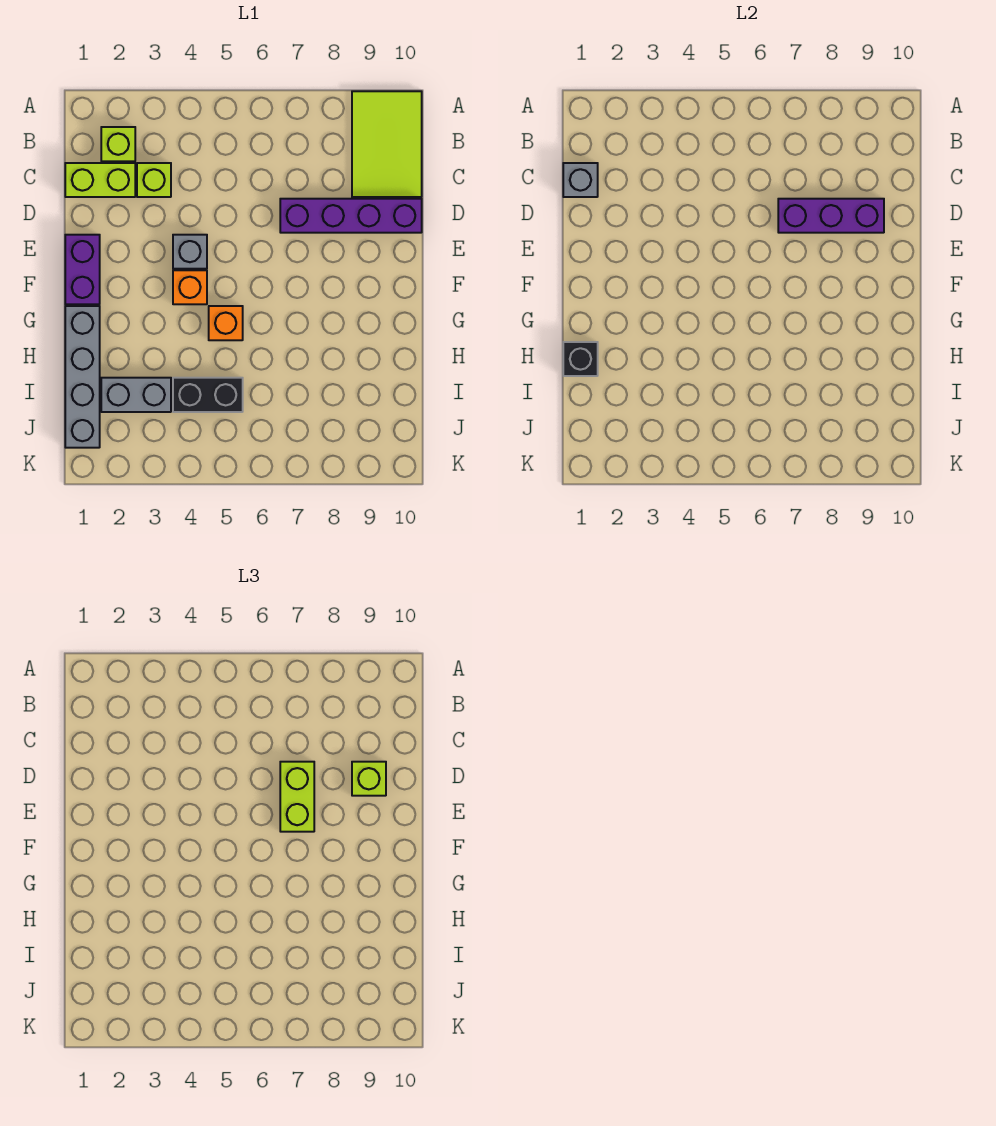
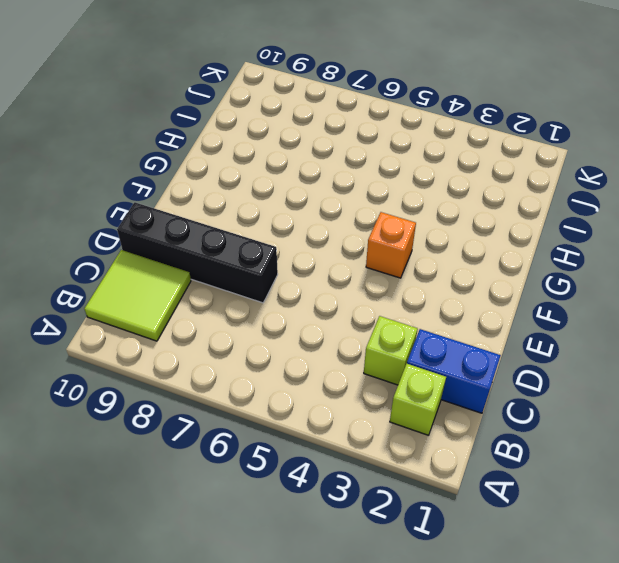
lime 2x2 tile [84,250,191,341] -> lime 2x3 tile [352,91,422,197]
blue 1x2 brick [407,329,501,413] -> lime 1x2 brick [65,163,135,197]
black 1x4 brick [117,202,278,303] -> purple 1x4 brick [280,199,422,233]
none -> purple 1x2 brick [65,235,100,304]
none -> grey 1x1 brick [173,235,207,269]
none -> grey 1x4 brick [65,306,100,448]

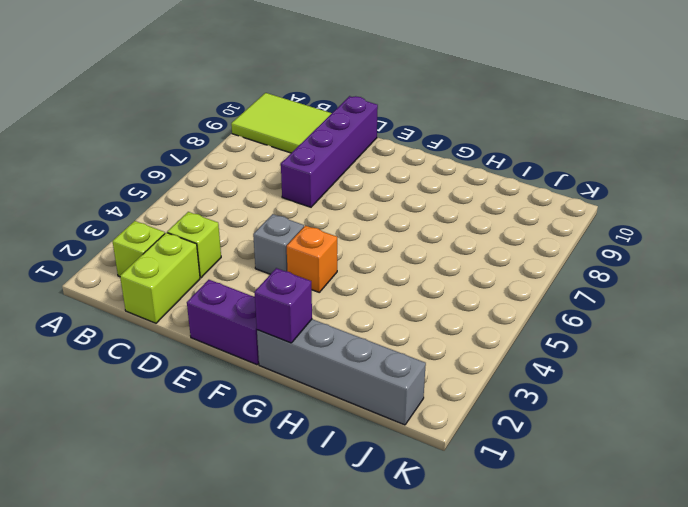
purple 1x1 brick [254,268,312,343] -> none
none -> orange 1x1 brick [209,306,243,340]
none -> grey 1x2 brick [101,378,171,412]
none -> black 1x2 brick [173,378,243,412]

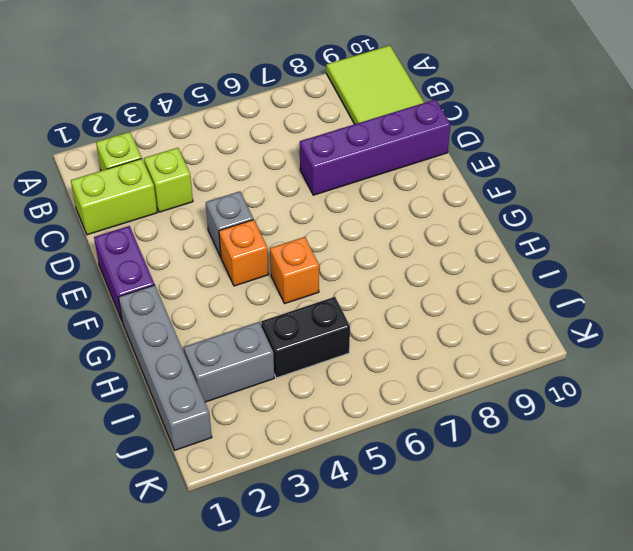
none -> grey 1x1 brick [563,163,598,197]
none -> purple 1x3 brick [778,199,884,233]
none -> black 1x1 brick [563,342,598,376]

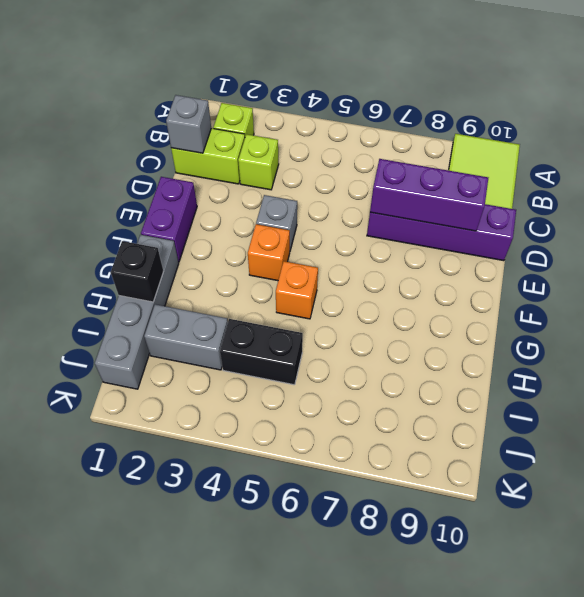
none -> lime 1x2 brick [280,762,314,832]
none -> lime 1x1 brick [352,762,386,796]

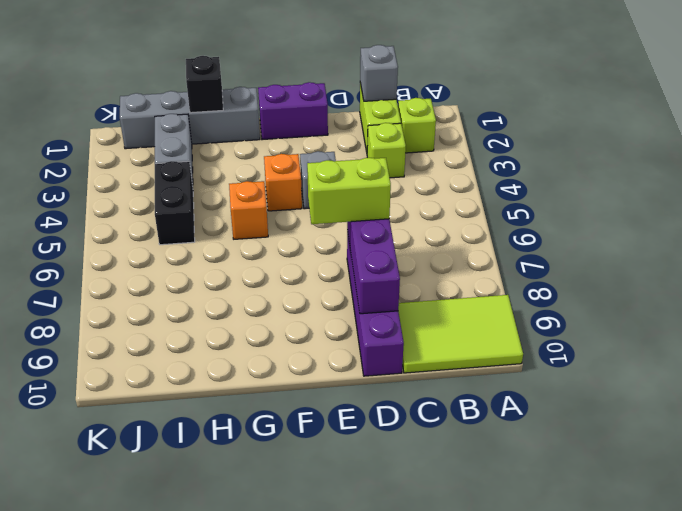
none -> lime 1x1 brick [352,762,386,796]

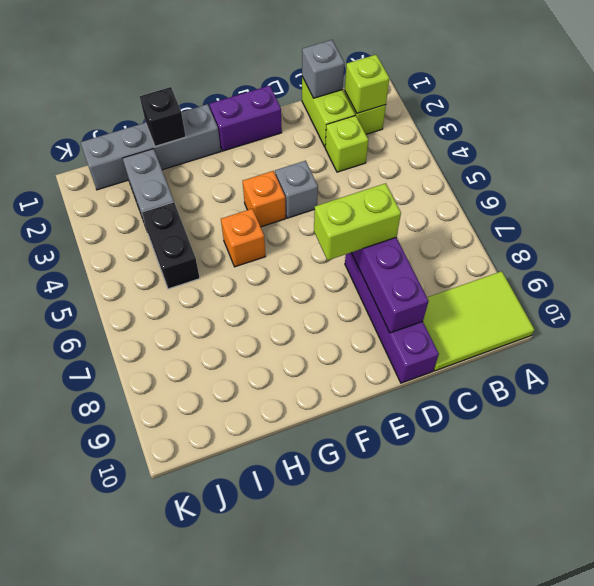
lime 1x1 brick [345,55,389,113] -> lime 1x1 brick moved to [352,762,386,796]

